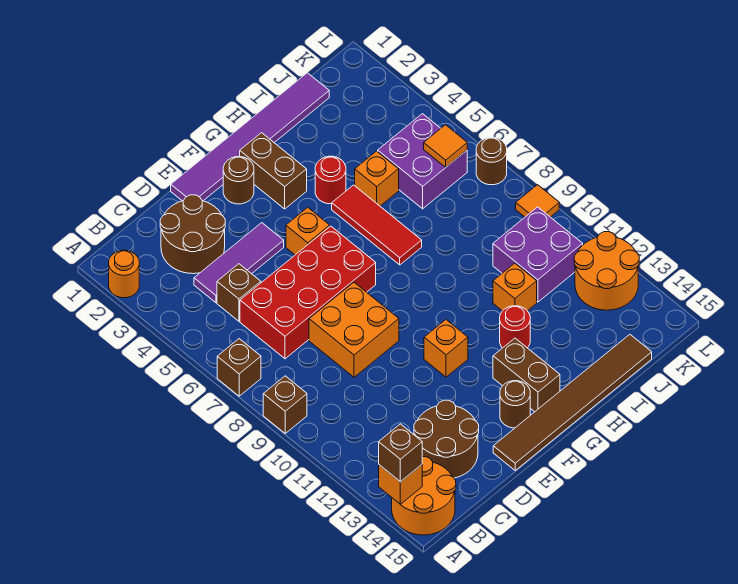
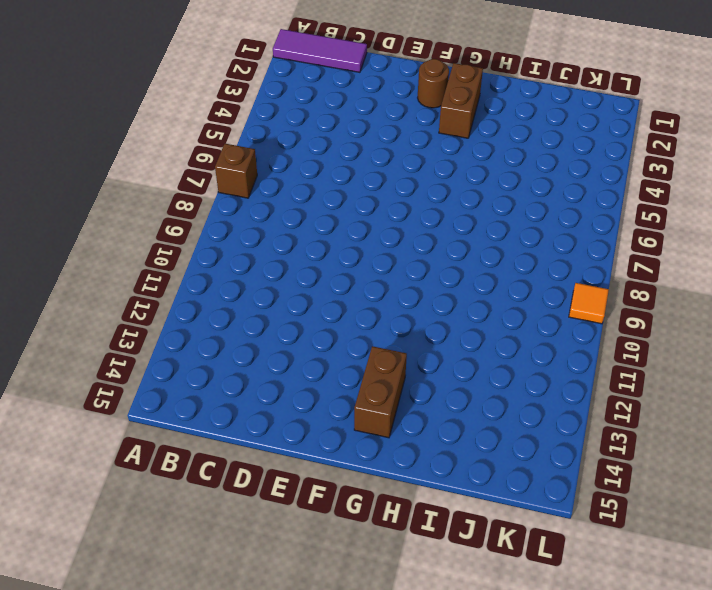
purple 1x3 tile [273,29,367,72] -> purple 1x3 tile moved to [194,223,284,303]
none -> orange 1x1 round brick [109,250,139,298]
none -> brown 1x1 brick [263,376,307,433]
none -> orange 2x2 round brick [392,457,456,535]
none -> brown 2x2 round brick [160,195,225,274]

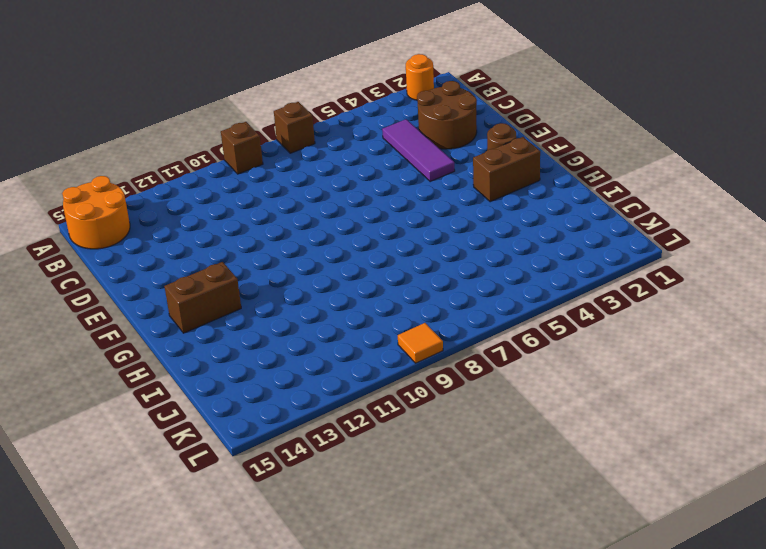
none -> brown 1x1 brick [217,264,261,321]
none -> red 2x4 brick [240,226,376,359]
none -> brown 2x2 round brick [414,400,479,478]
none -> orange 2x2 brick [309,282,399,377]

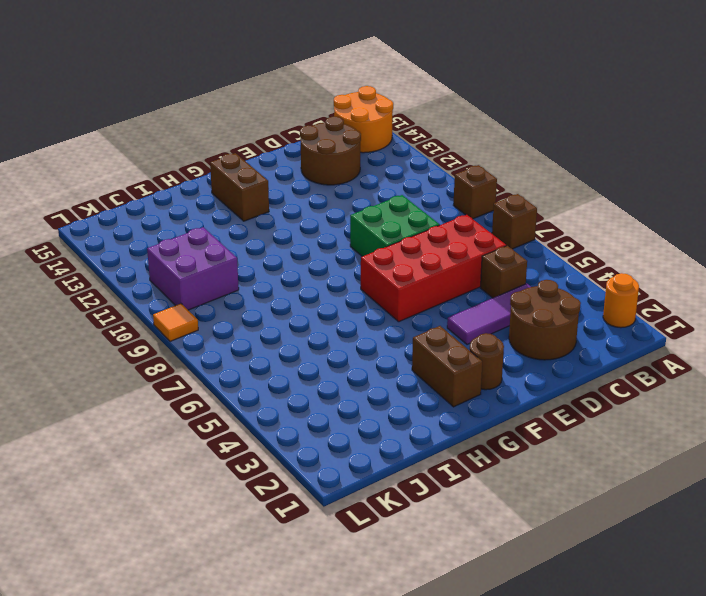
green 2x2 brick [350,195,440,256] -> orange 2x2 brick [309,282,399,377]
none -> purple 1x6 tile [171,73,329,201]
none -> brown 1x6 tile [493,334,652,470]
none -> orange 1x1 brick [286,207,330,255]
none -> orange 1x1 brick [424,320,468,377]

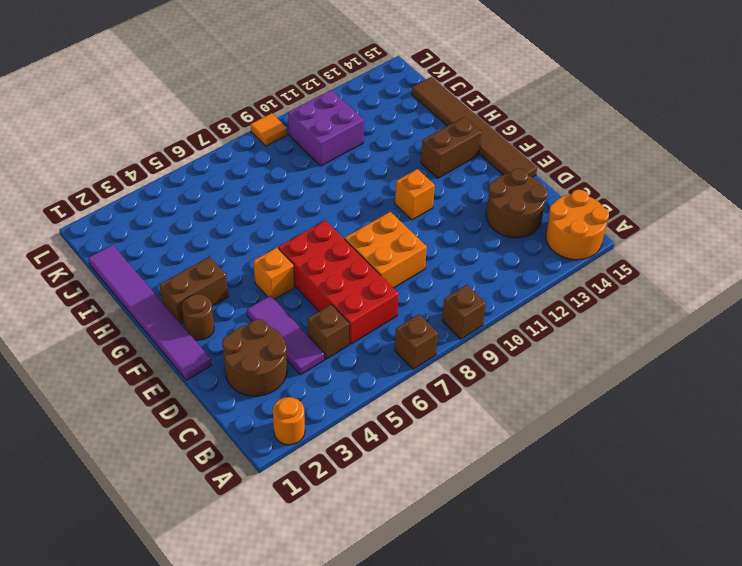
none -> brown 1x1 round brick [500,381,530,428]
none -> red 1x1 round brick [315,156,346,204]
none -> red 1x3 tile [332,185,422,265]
none -> red 1x1 round brick [500,306,530,348]

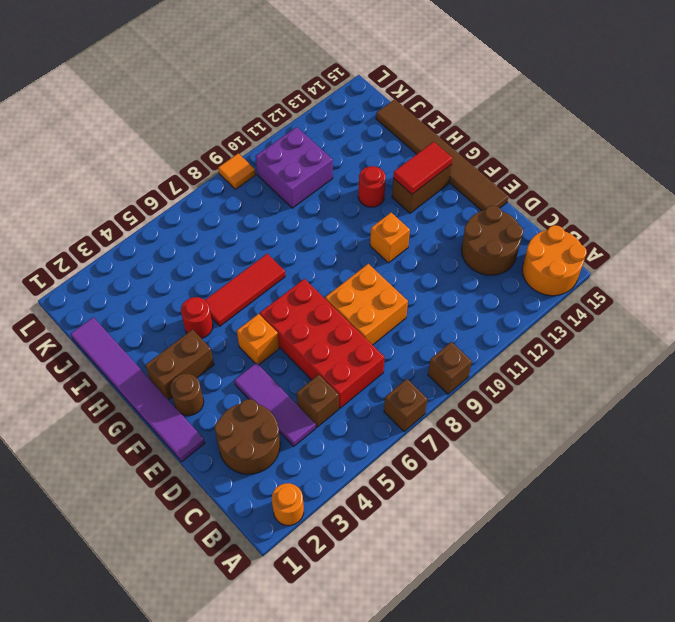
red 1x2 tile [393,142,452,194] -> none
none -> brown 1x1 round brick [500,381,530,428]
none -> orange 1x1 brick [355,151,399,206]
none -> orange 1x1 brick [493,263,537,311]
none -> purple 2x2 brick [378,114,467,209]

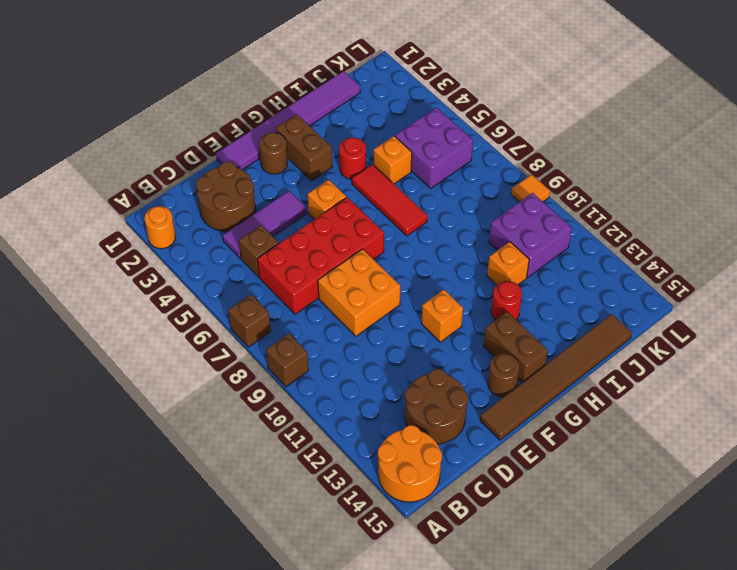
none -> orange 2x2 round brick [574,232,639,310]
none -> brown 1x1 round brick [476,137,507,185]
none -> orange 1x1 brick [379,465,422,505]
none -> orange 1x1 tile [424,125,467,167]

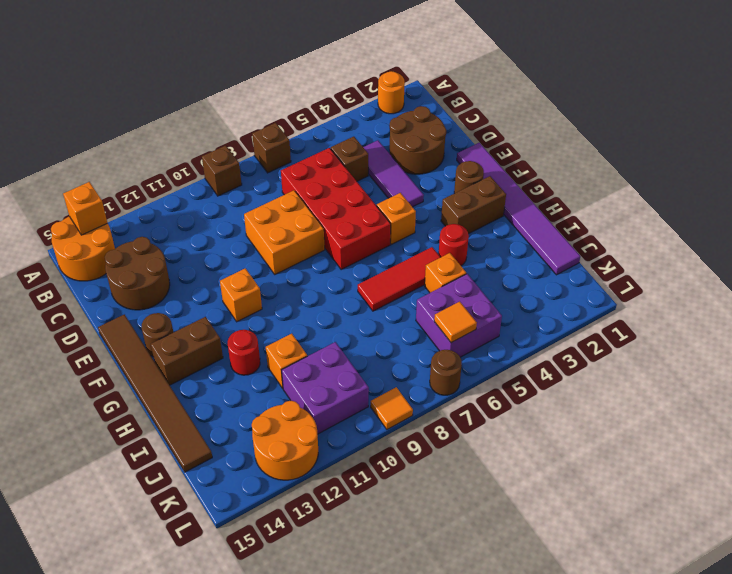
none -> brown 1x1 brick [379,424,422,482]

